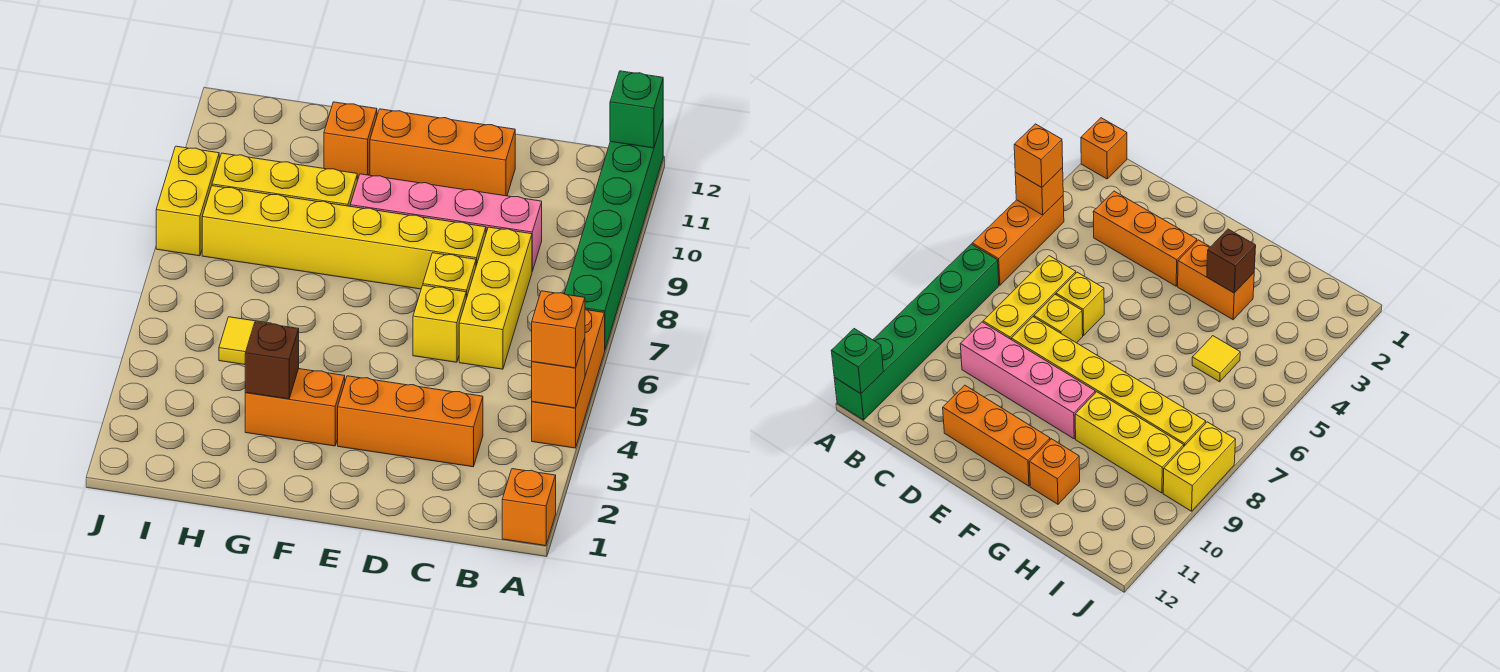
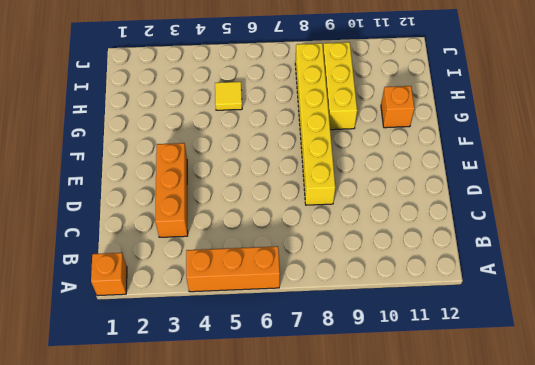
none -> green 1x6 brick [564,120,663,349]
none -> yellow 1x3 brick [459,227,532,369]
none -> pink 1x4 brick [350,174,542,271]

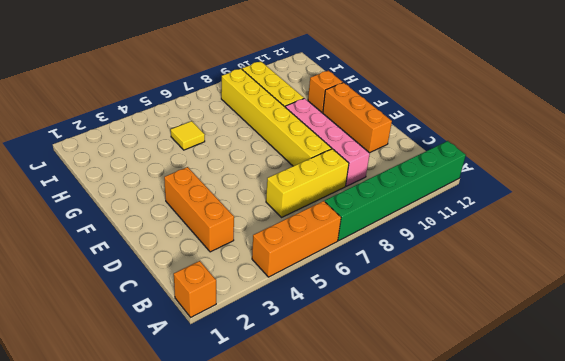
none -> yellow 1x1 brick [413,285,466,362]
none -> yellow 1x1 brick [423,253,476,298]
none -> orange 1x2 brick [245,369,345,446]

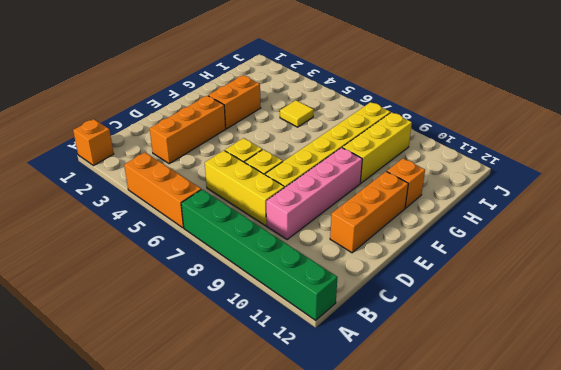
none -> yellow 1x2 brick [156,146,219,256]
none -> orange 1x1 brick [532,339,585,408]
none -> green 1x1 brick [610,71,663,148]

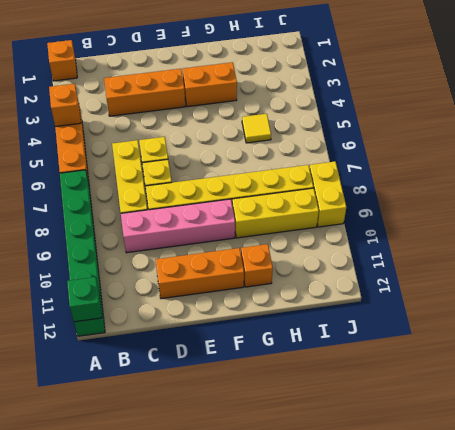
none -> brown 1x1 brick [245,322,299,399]
none -> orange 1x1 brick [532,291,585,368]

